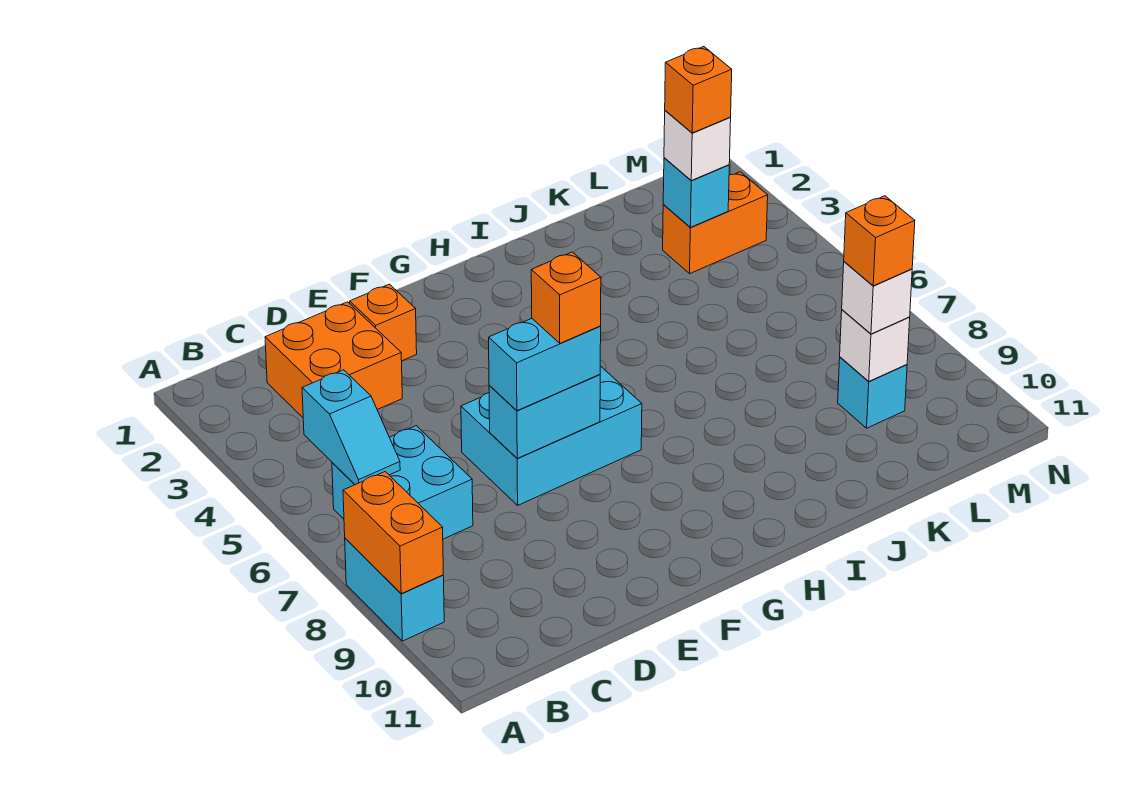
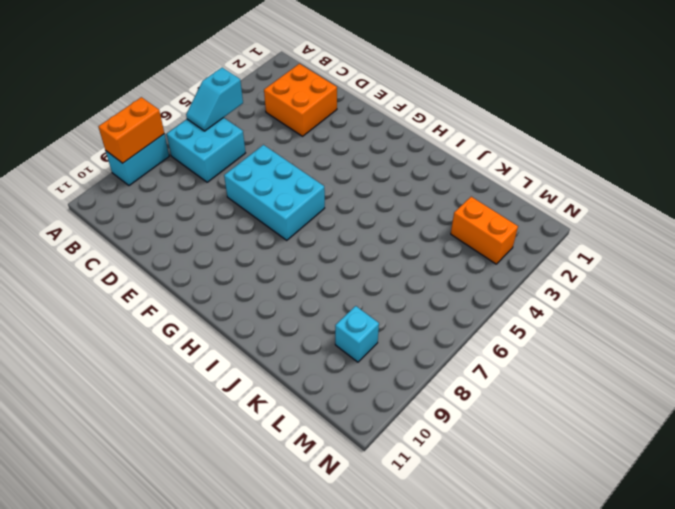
none -> orange 1x1 brick [350,284,417,361]
none -> cyan 1x2 brick [489,375,600,458]
none -> cyan 1x1 brick [663,158,729,227]

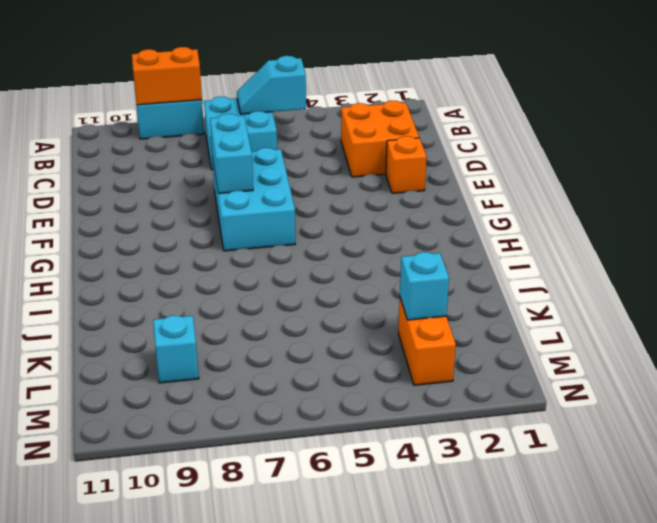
none -> white 1x1 brick [840,310,910,381]
none -> cyan 1x2 brick [489,319,601,411]
none -> white 1x1 brick [664,111,731,181]

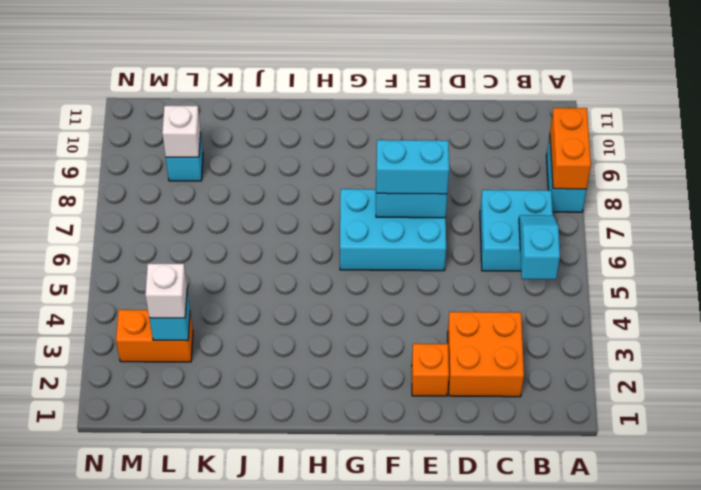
none -> white 1x1 brick [842,262,912,334]
none -> orange 1x1 brick [531,252,601,343]
none -> orange 1x1 brick [665,47,732,133]

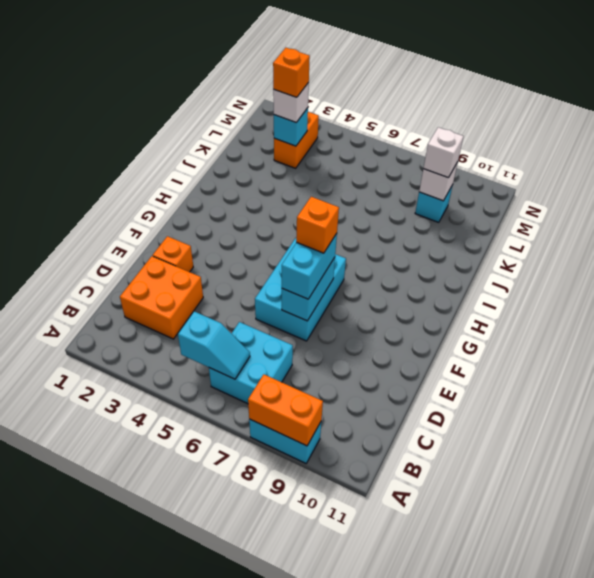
none -> orange 1x1 brick [844,196,915,286]

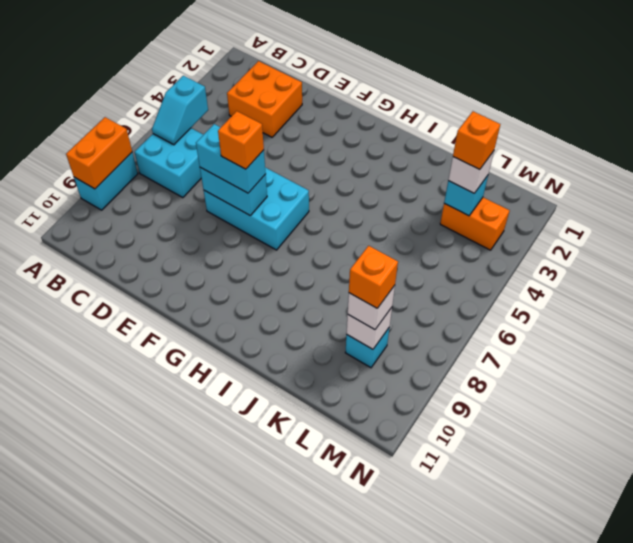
none -> orange 1x1 brick [350,284,417,361]

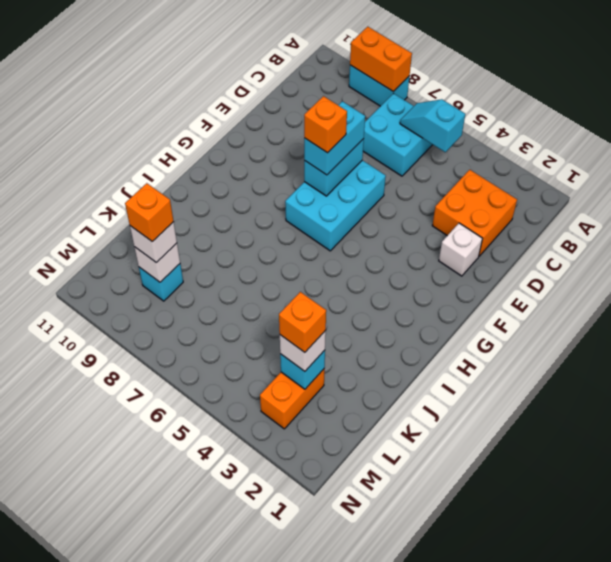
white 1x1 brick [439,223,483,276] -> orange 1x1 brick [350,284,417,361]

